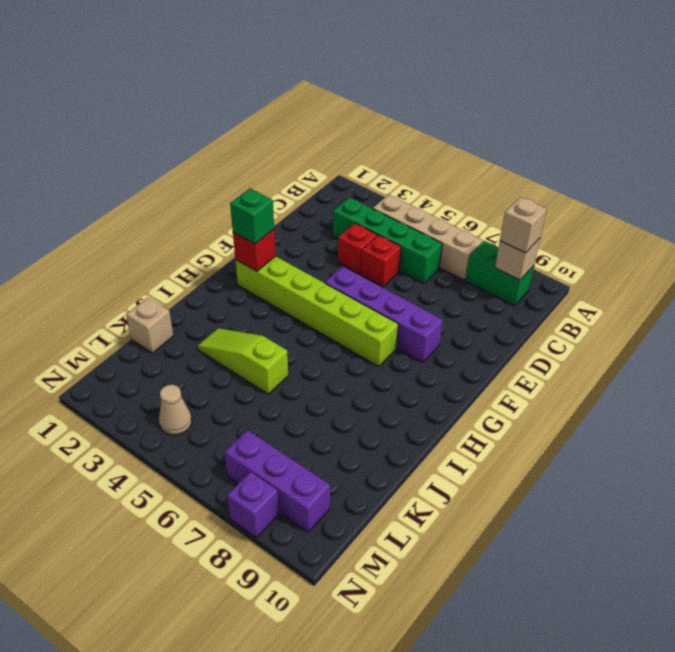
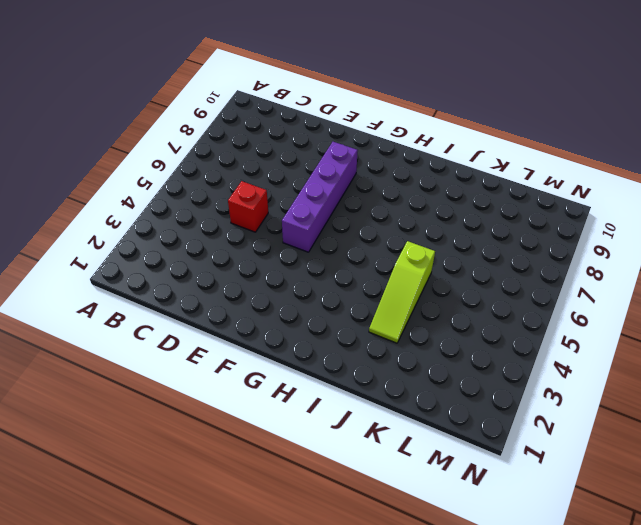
none -> tan 1x4 brick [373,195,483,280]
none -> green 1x2 brick [465,241,534,306]
none -> green 1x4 brick [333,197,442,284]

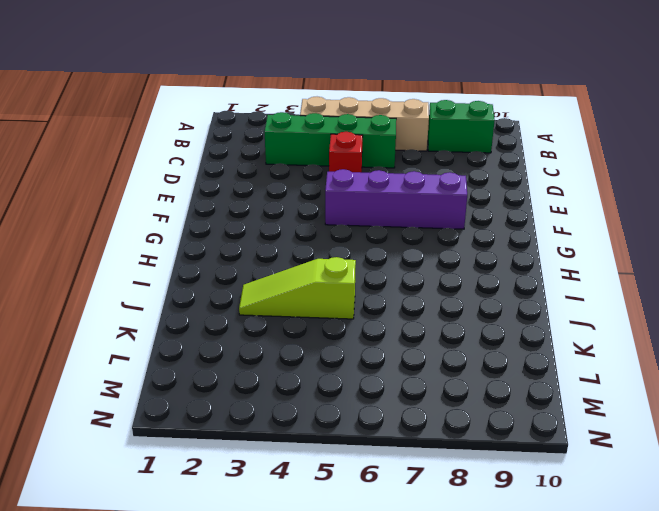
none -> red 1x1 brick [338,223,377,274]
none -> lime 1x6 brick [235,256,398,366]
none -> tan 1x1 brick [126,298,174,353]

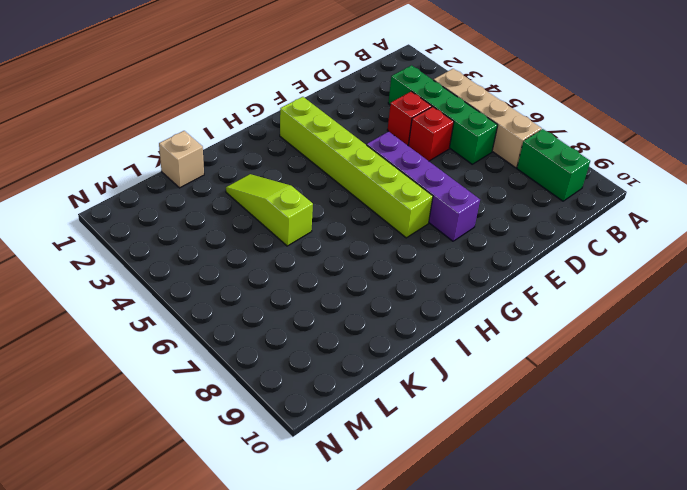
none -> tan 1x1 cone [159,385,192,435]
none -> purple 1x3 brick [225,430,330,532]
none -> purple 1x1 brick [227,472,279,538]

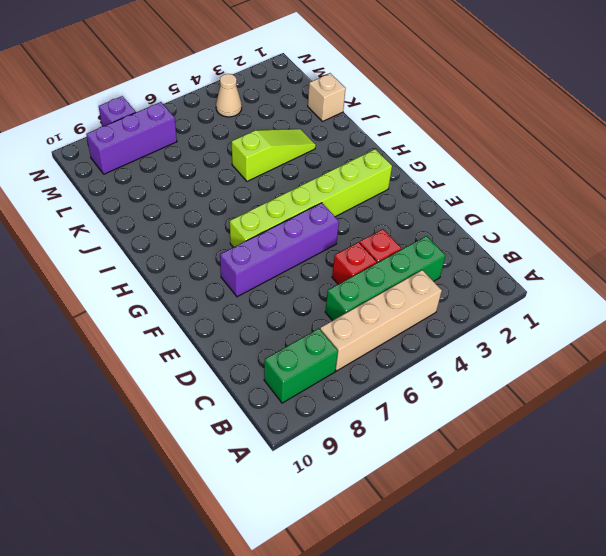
none -> tan 1x1 brick [495,238,540,280]
none -> red 1x1 brick [233,229,276,271]
none -> tan 1x1 brick [500,197,547,253]

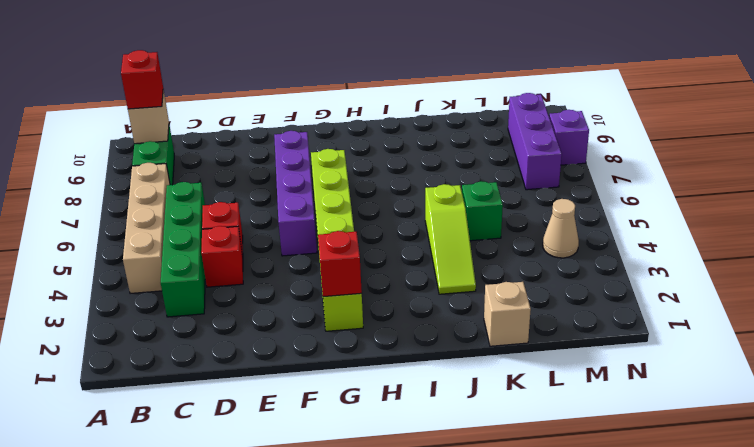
red 1x1 brick [121,50,163,109] -> tan 1x1 brick [500,197,547,253]
green 1x1 brick [462,181,503,241] -> green 1x1 brick moved to [230,188,274,244]

